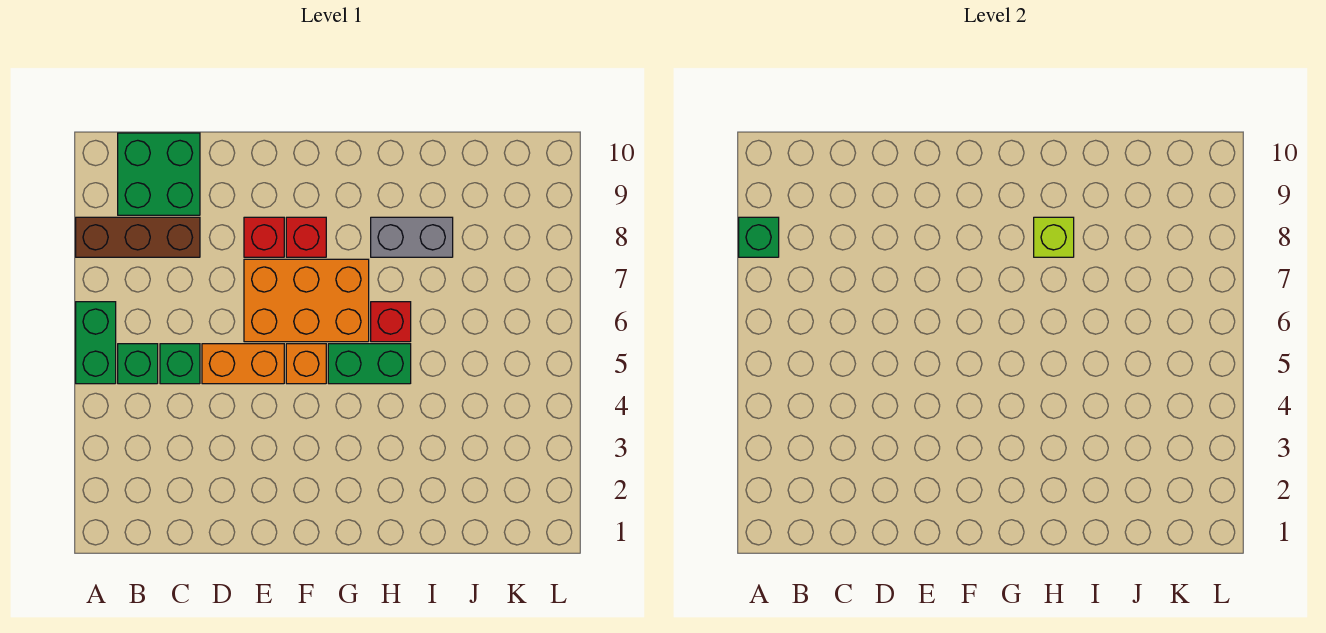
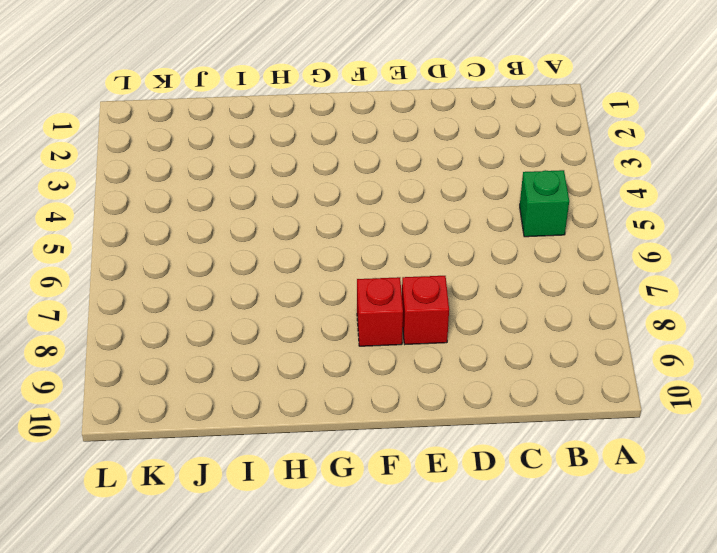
none -> green 1x2 brick [76,302,116,384]
none -> brown 1x3 brick [76,217,200,257]
none -> green 2x2 brick [118,133,200,215]

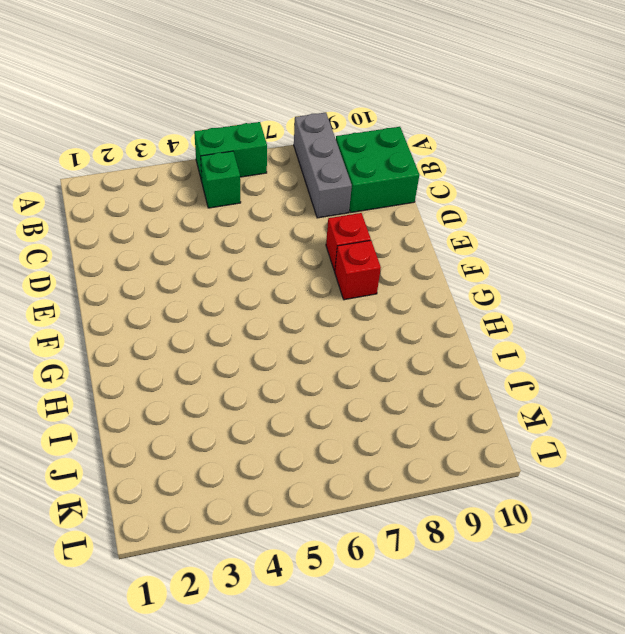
grey 1x3 brick [294,113,352,218] -> brown 1x3 brick [76,217,200,257]
none -> green 1x1 brick [160,344,200,384]
none -> orange 1x2 brick [202,344,284,384]
none -> orange 2x3 brick [244,259,369,342]

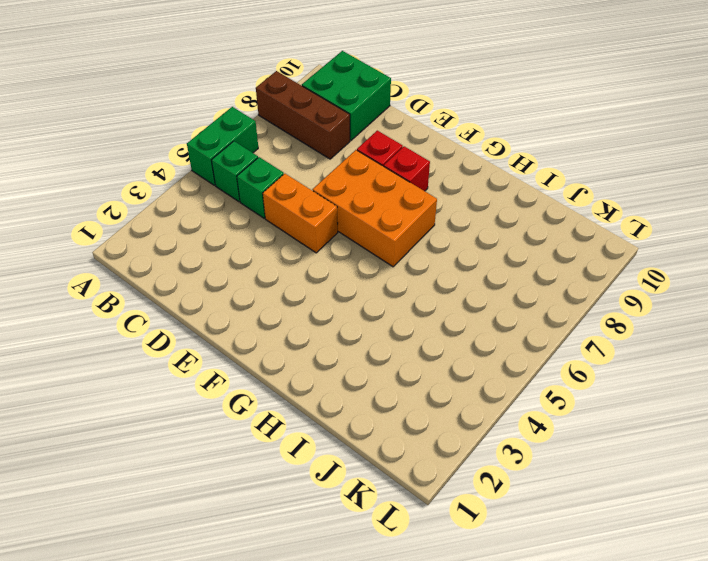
none -> orange 1x1 brick [286,344,326,384]
none -> green 1x2 brick [328,344,411,384]
none -> red 1x1 brick [371,302,411,342]

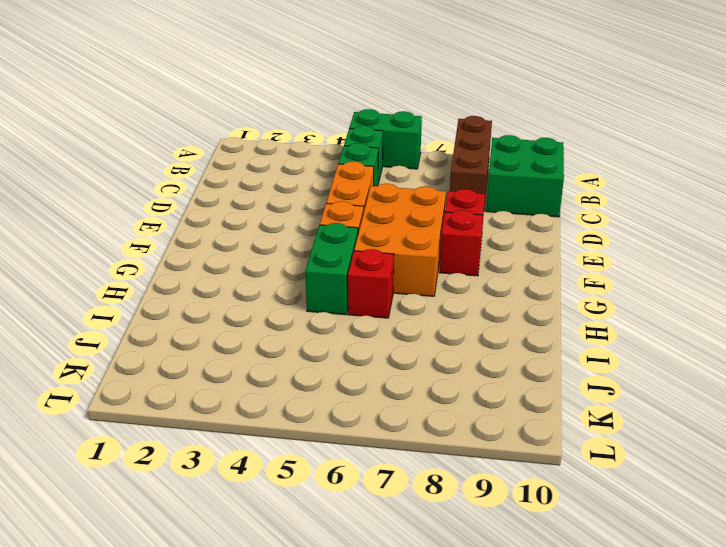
none -> grey 1x2 brick [371,217,453,257]
none -> green 1x1 brick [739,217,779,257]
none -> lime 1x1 brick [1034,217,1074,257]

